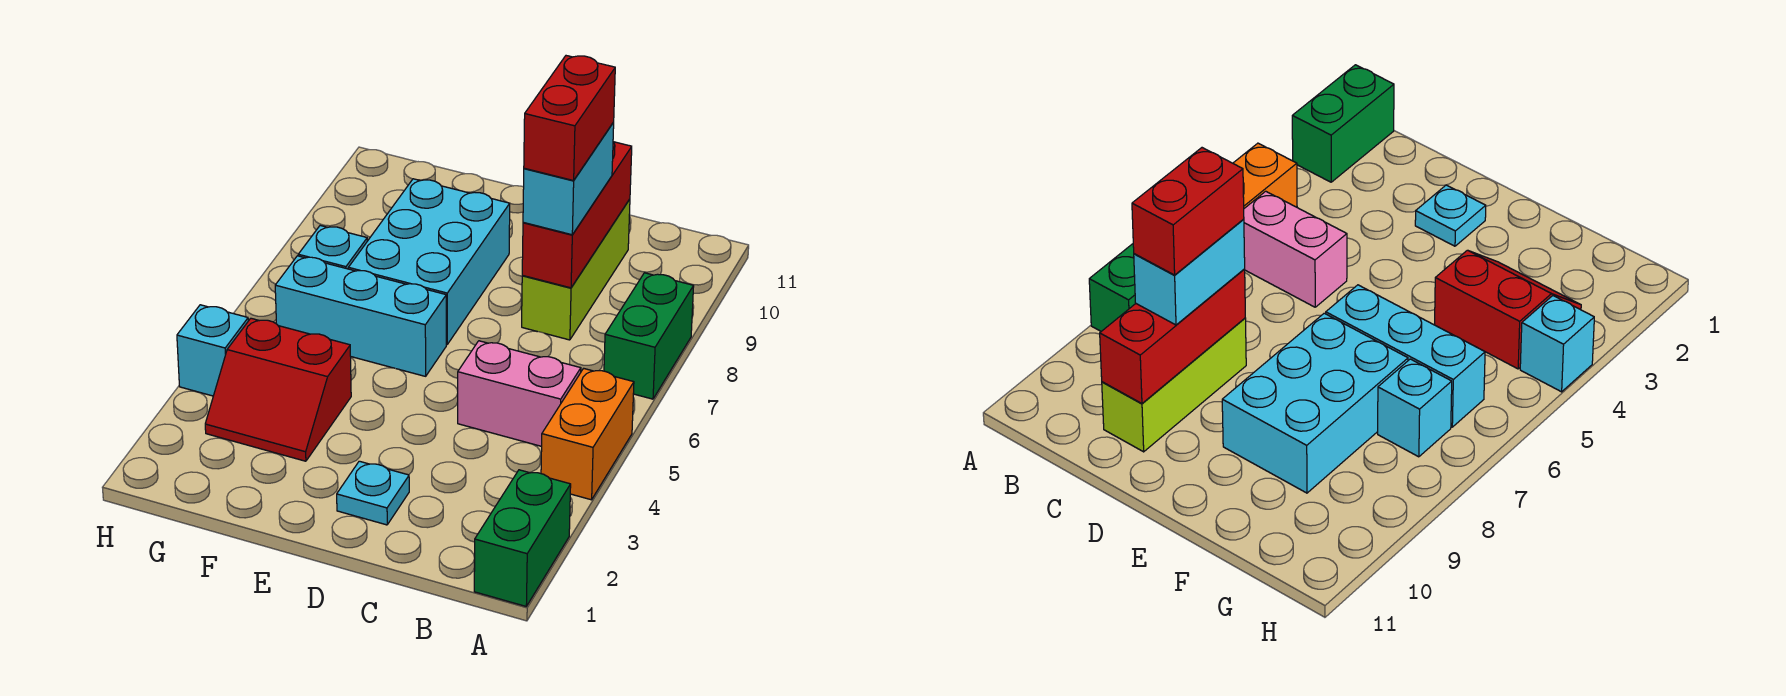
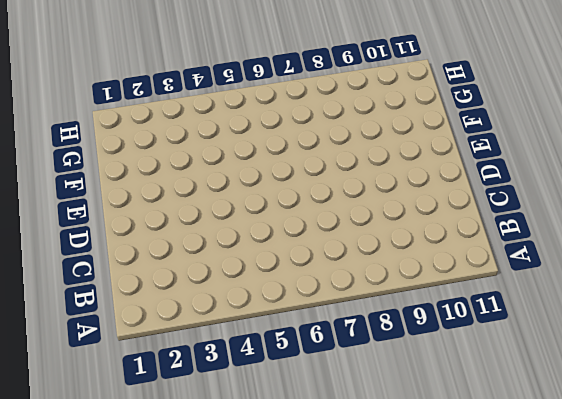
none -> green 1x2 brick [474,470,571,606]
none -> orange 1x2 brick [541,368,634,500]
none -> green 1x2 brick [604,273,694,399]

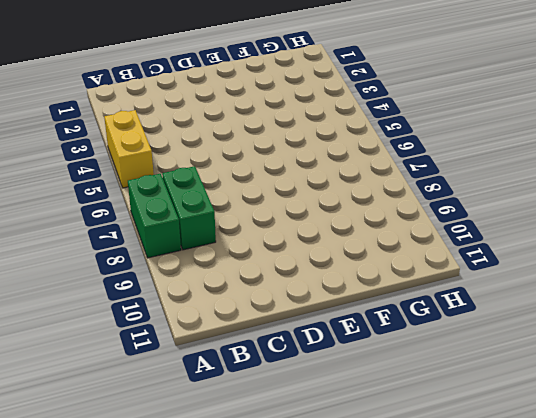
yellow 1x2 brick [104,110,154,188] -> orange 1x2 brick [541,368,634,500]
green 1x2 brick [162,166,216,250] -> green 1x2 brick moved to [474,470,571,606]
none -> pink 1x2 brick [458,341,581,446]
none -> lime 1x3 brick [522,199,630,340]
none -> cyan 1x1 plate [337,461,409,525]

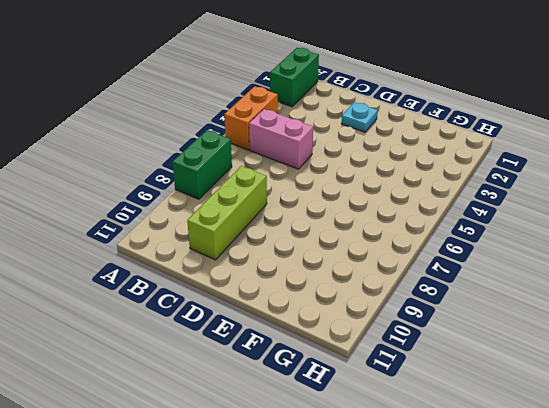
none -> cyan 1x3 brick [275,256,446,376]
none -> cyan 2x3 brick [348,179,510,345]
none -> red 2x2 slope [205,318,351,461]

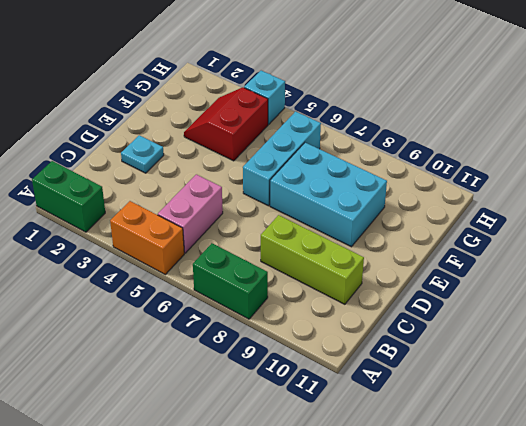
none -> cyan 1x1 brick [298,226,367,269]
none -> red 1x3 brick [522,142,632,288]
none -> cyan 1x2 brick [523,123,614,235]

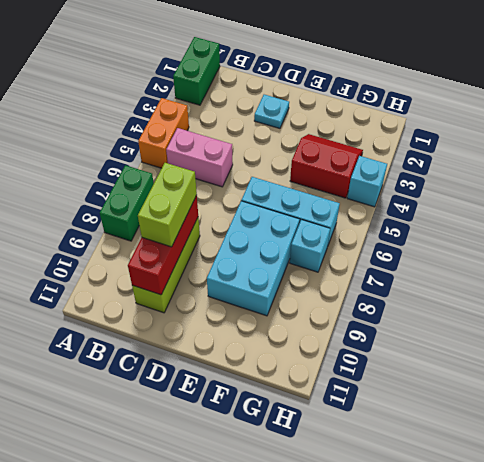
lime 1x2 brick [138,163,197,247] -> cyan 1x2 brick [523,123,614,235]
none -> red 1x2 brick [524,56,615,181]

